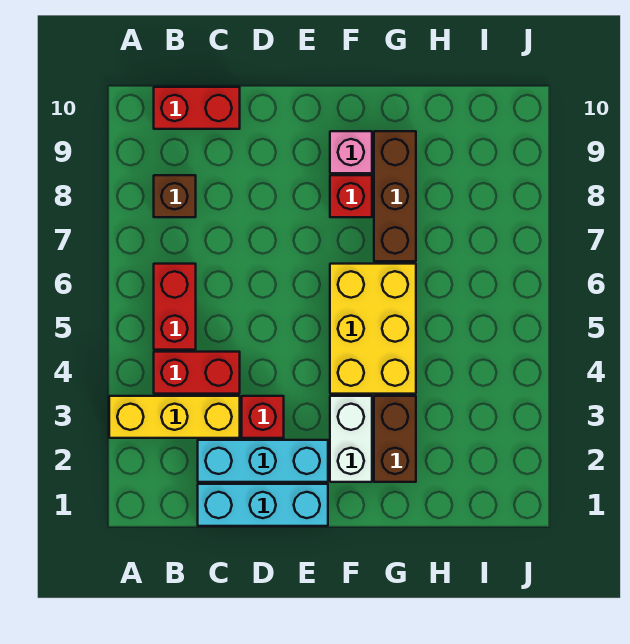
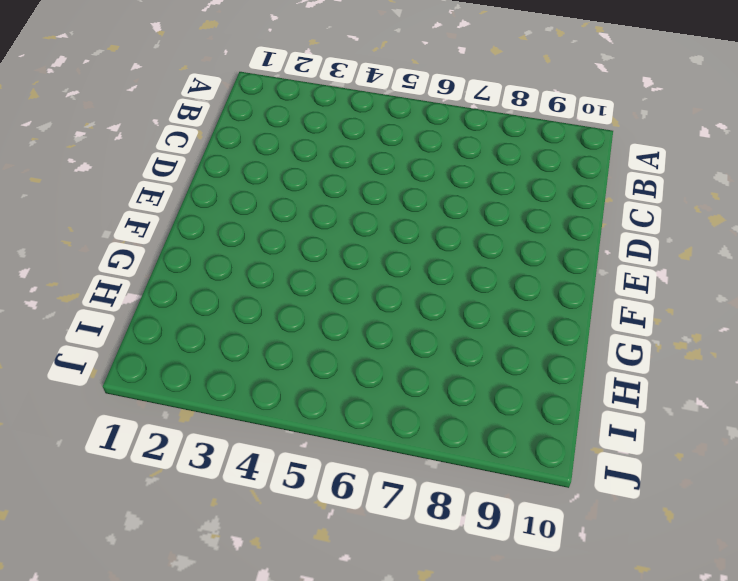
none -> yellow 1x3 brick [109,396,240,438]
none -> red 1x2 brick [154,352,240,394]
none -> red 1x2 brick [154,264,196,350]

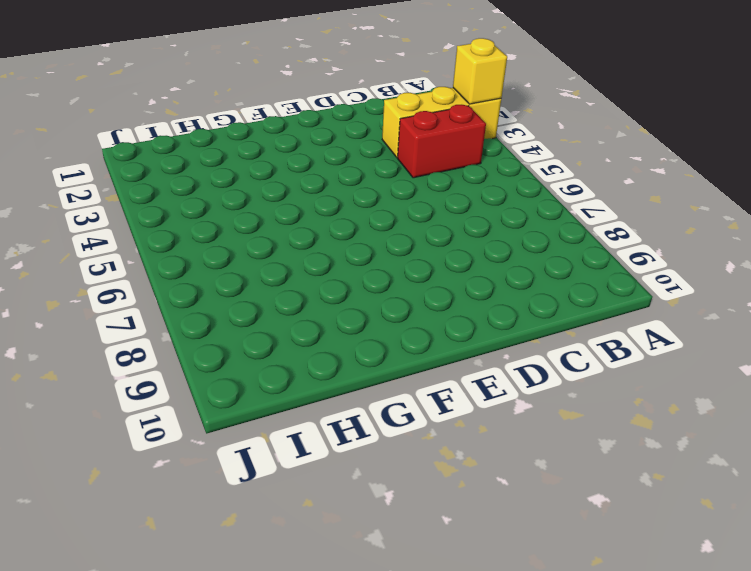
yellow 1x1 brick [453,38,507,104] -> none
none -> red 1x2 brick [154,264,196,350]
none -> brown 1x1 brick [154,175,196,217]
none -> red 1x2 brick [154,87,240,129]

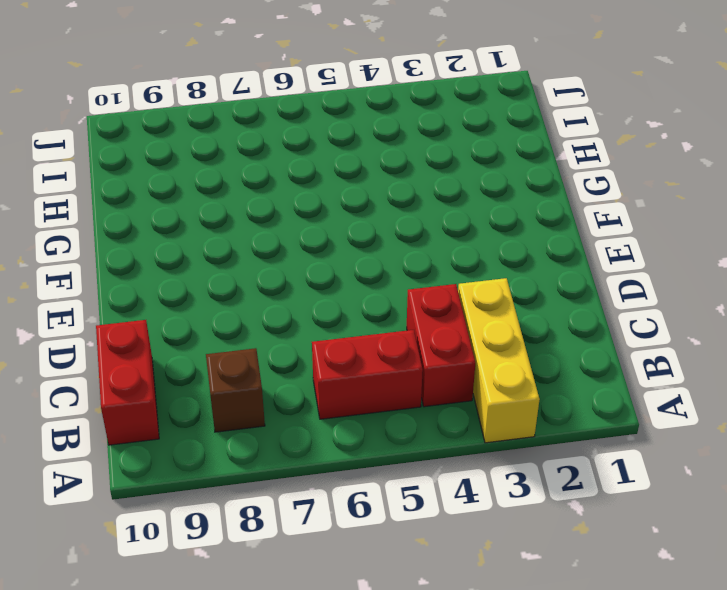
none -> cyan 1x3 brick [198,484,328,526]
none -> cyan 1x3 brick [198,440,328,482]
none -> red 1x1 brick [242,396,284,438]

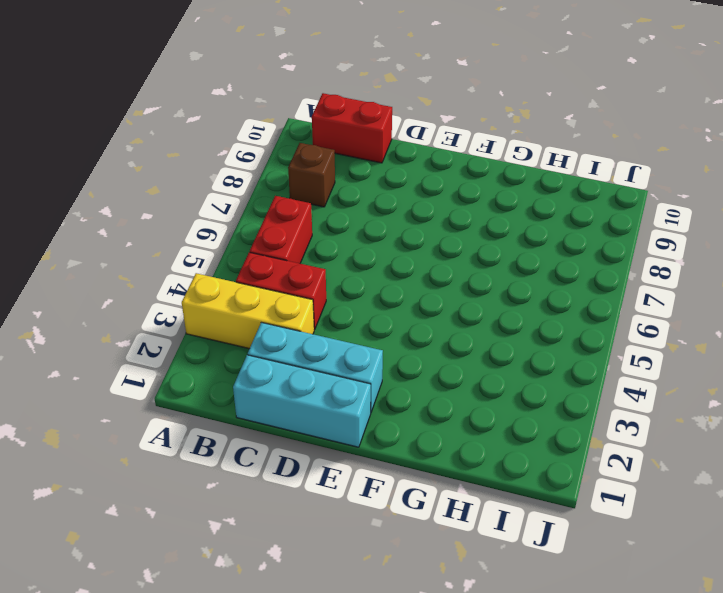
none -> red 1x1 brick [242,396,284,438]
none -> white 1x2 brick [330,396,372,482]
none -> yellow 2x3 brick [330,264,416,394]

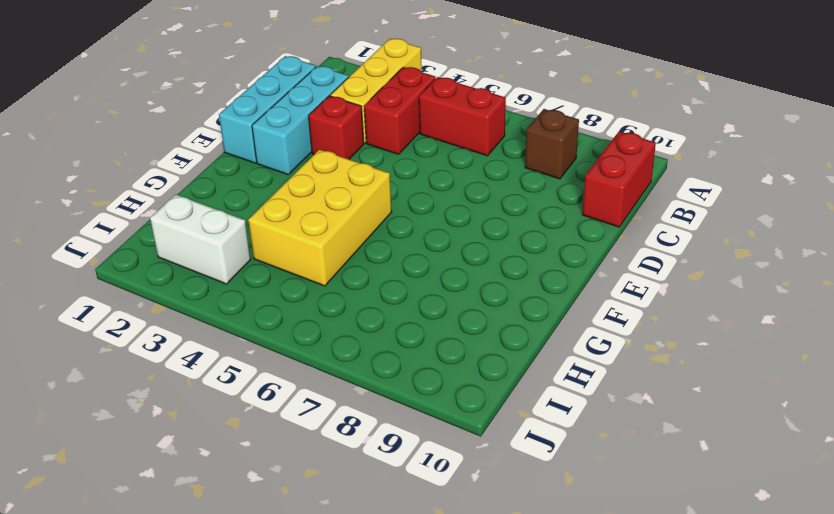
yellow 2x3 brick [248,150,392,286] -> yellow 2x3 brick turned to [330,264,416,394]
white 1x2 brick [150,195,251,284] -> white 1x2 brick moved to [330,396,372,482]
none -> red 1x1 brick [330,175,372,217]
none -> pink 1x1 brick [330,131,372,173]
none -> brown 1x2 brick [374,396,416,482]

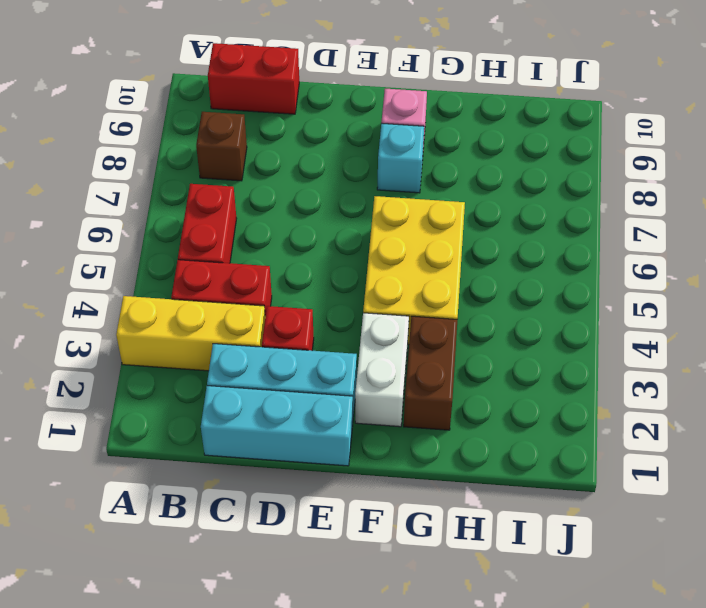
cyan 1x1 brick [377,123,424,193] -> red 1x1 brick [330,175,372,217]
none -> brown 1x3 brick [374,131,416,261]

